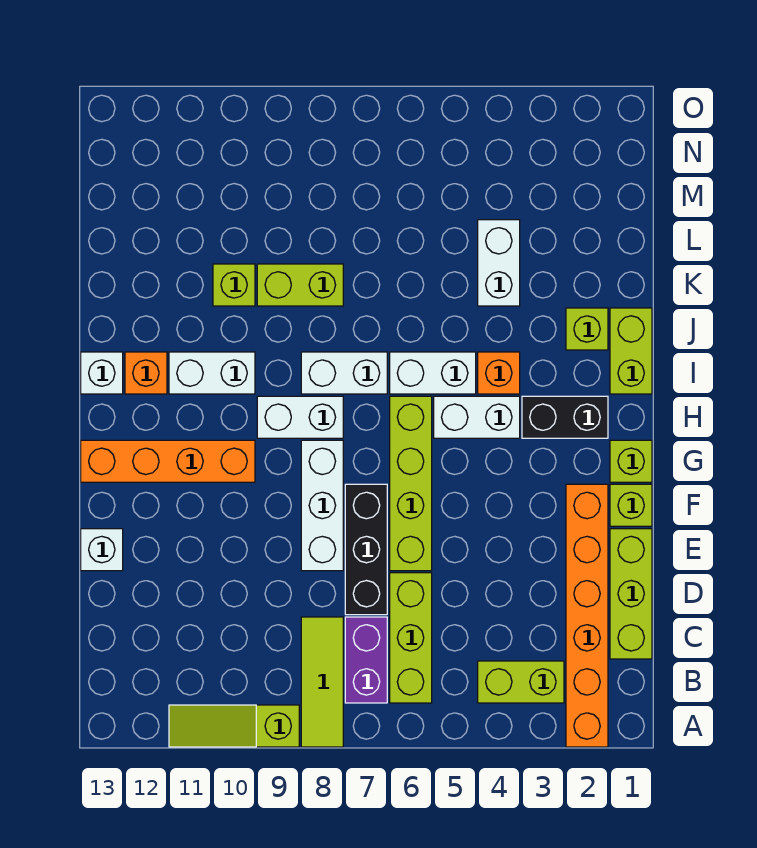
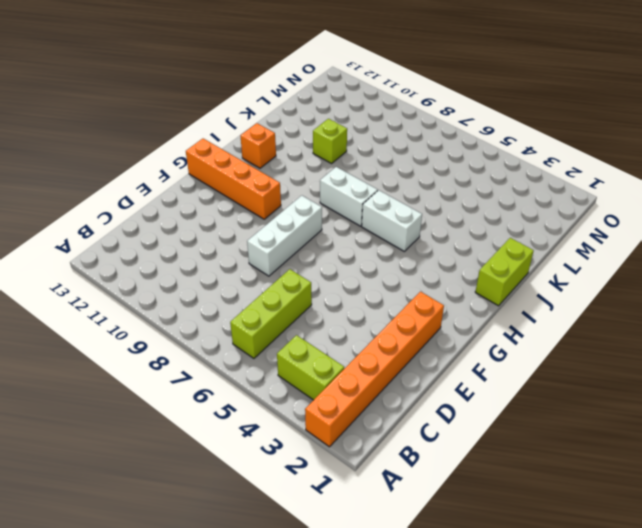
none -> lime 1x3 tile [301,617,343,747]
none -> lime 1x3 slope [169,705,299,747]
none -> purple 1x2 brick [345,617,387,703]

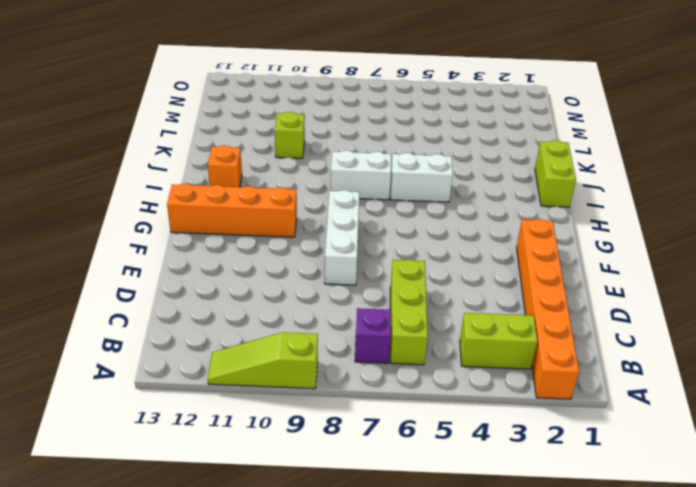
purple 1x1 brick [355,308,391,363] -> purple 1x2 brick [345,617,387,703]
none -> lime 1x3 tile [301,617,343,747]
none -> lime 1x3 brick [610,529,652,659]
none -> black 1x3 brick [345,484,387,615]

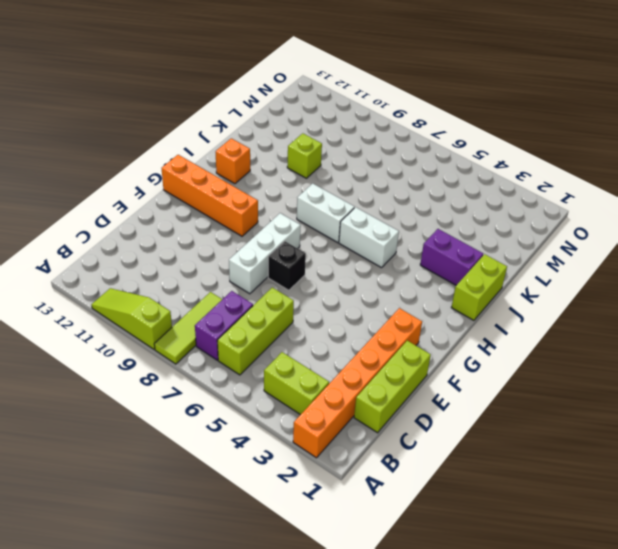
black 1x1 brick [268,241,306,290] -> black 1x3 brick [345,484,387,615]
purple 1x2 brick [420,229,483,285] -> lime 1x1 brick [566,308,608,350]
none -> lime 1x4 brick [390,396,432,571]
none -> white 1x1 brick [81,529,123,571]
none -> lime 1x1 brick [610,484,652,526]

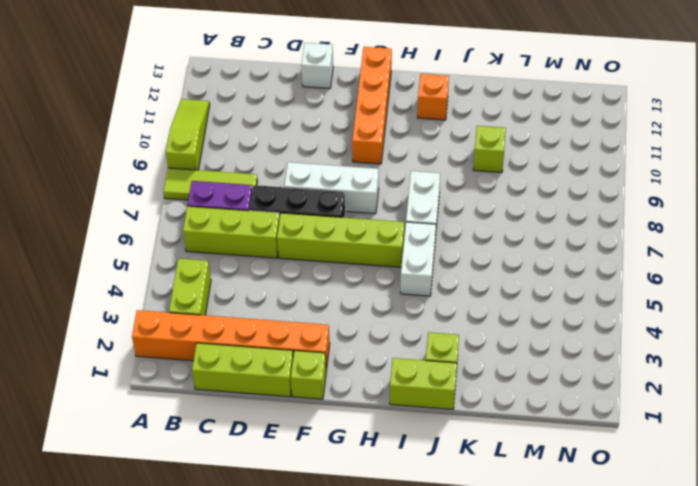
none -> lime 1x1 brick [610,440,652,482]
none -> black 1x2 brick [522,396,608,438]
none -> white 1x2 brick [434,396,520,438]

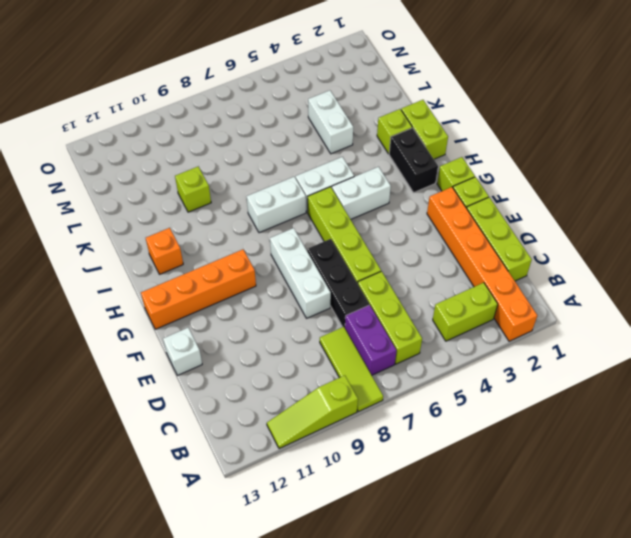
black 1x2 brick [389,128,438,193] -> black 1x2 brick turned to [522,396,608,438]
none -> white 1x2 brick [257,396,343,438]
none -> orange 1x1 brick [478,352,520,394]
none -> white 1x2 brick [169,352,255,394]

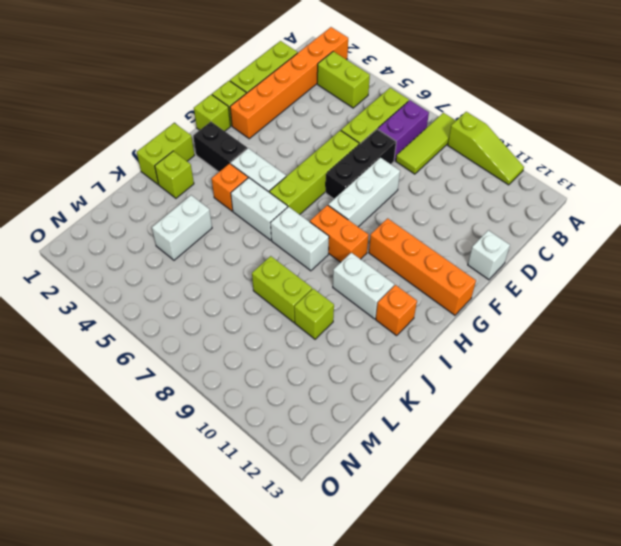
orange 1x2 brick [310,205,369,262] -> white 1x2 brick [257,396,343,438]
none -> white 1x1 brick [81,352,123,394]

